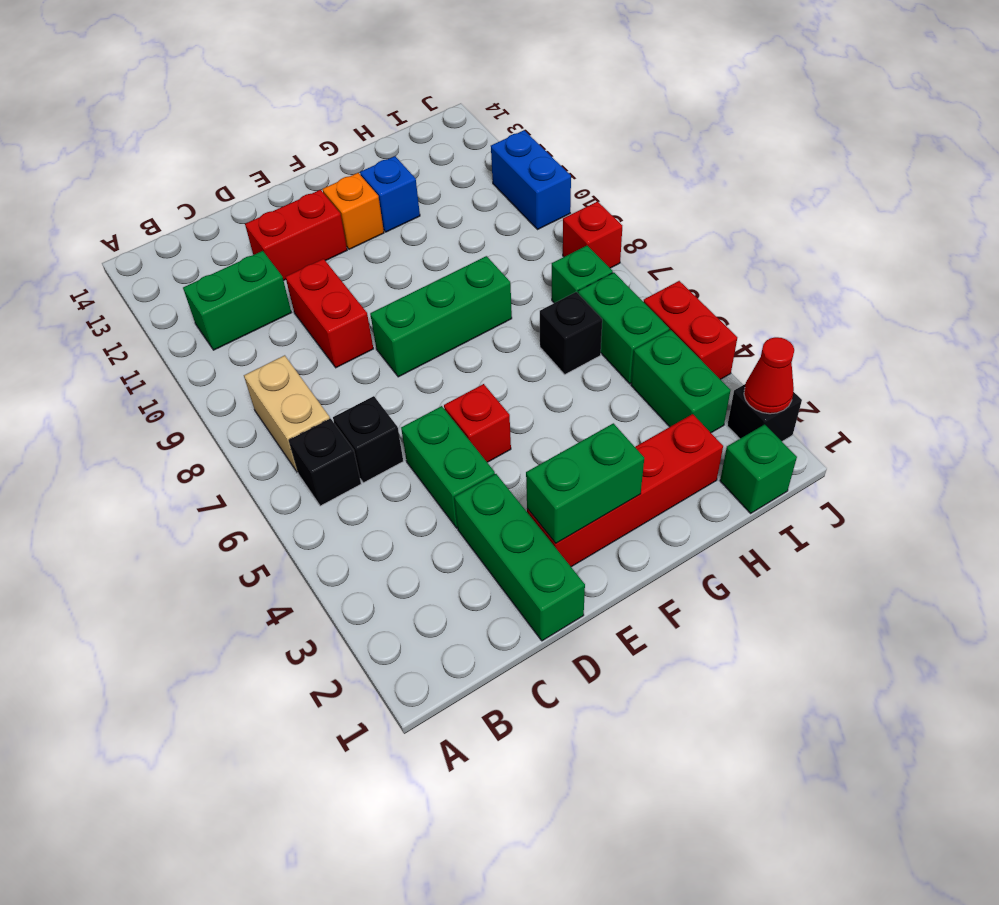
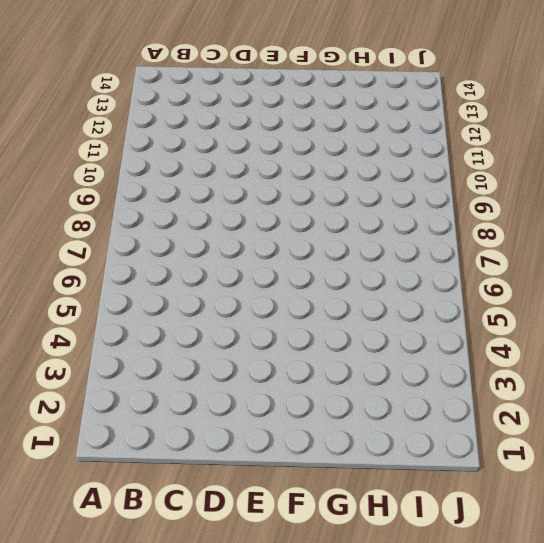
none -> black 1x1 brick [289,419,361,506]
none -> tan 1x2 brick [244,355,330,472]
none -> green 1x2 brick [183,251,291,350]

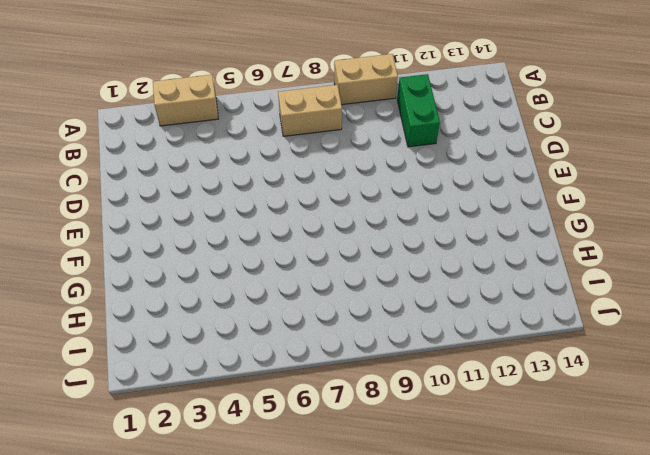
tan 1x2 brick [153,75,218,126] -> none
tan 1x2 brick [334,54,398,105] -> none
none -> black 1x1 brick [289,419,361,506]
none -> black 1x1 brick [333,396,403,483]
none -> green 1x3 brick [454,474,585,641]

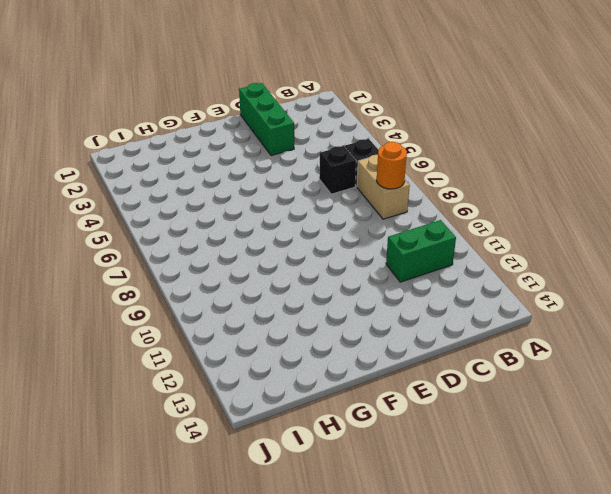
orange 1x1 round brick [377,142,407,189] -> none
none -> green 1x2 brick [401,406,495,528]
none -> red 1x2 brick [286,259,373,368]
none -> red 1x2 brick [245,190,347,280]

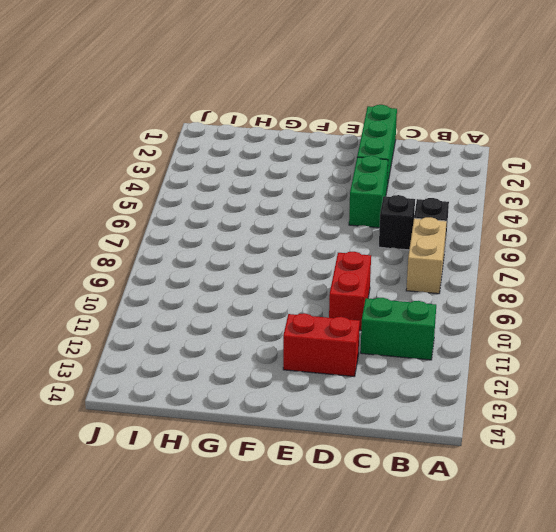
none -> red 1x4 brick [527,414,723,567]
none -> red 1x1 brick [444,384,511,462]
none -> green 1x3 brick [370,256,512,377]

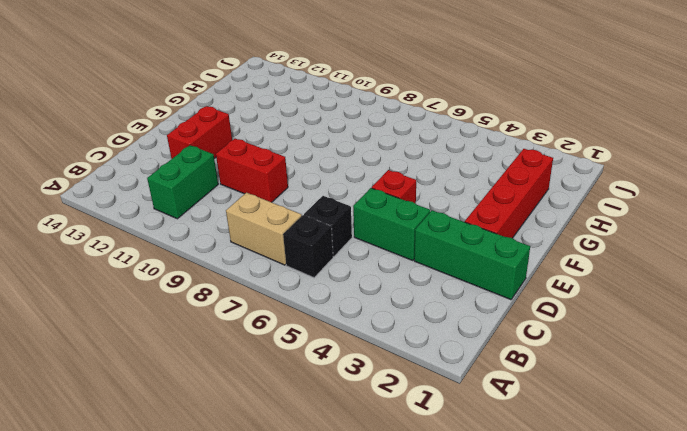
none -> green 1x3 brick [370,256,512,377]
none -> orange 1x1 brick [323,173,384,249]
none -> blue 1x1 brick [360,156,420,232]

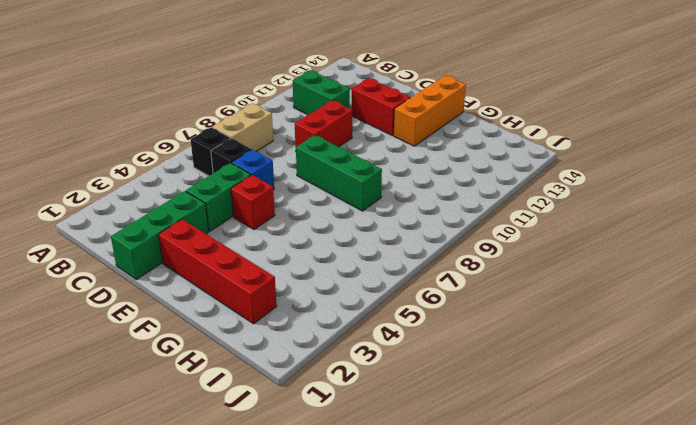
blue 1x1 brick [232,150,274,190] -> blue 1x1 brick moved to [360,156,420,232]
orange 1x3 brick [394,76,466,146] -> orange 1x1 brick [323,173,384,249]
none -> black 1x1 brick [540,292,602,374]
none -> green 1x1 brick [720,424,797,513]
none -> green 1x2 brick [631,330,731,433]

